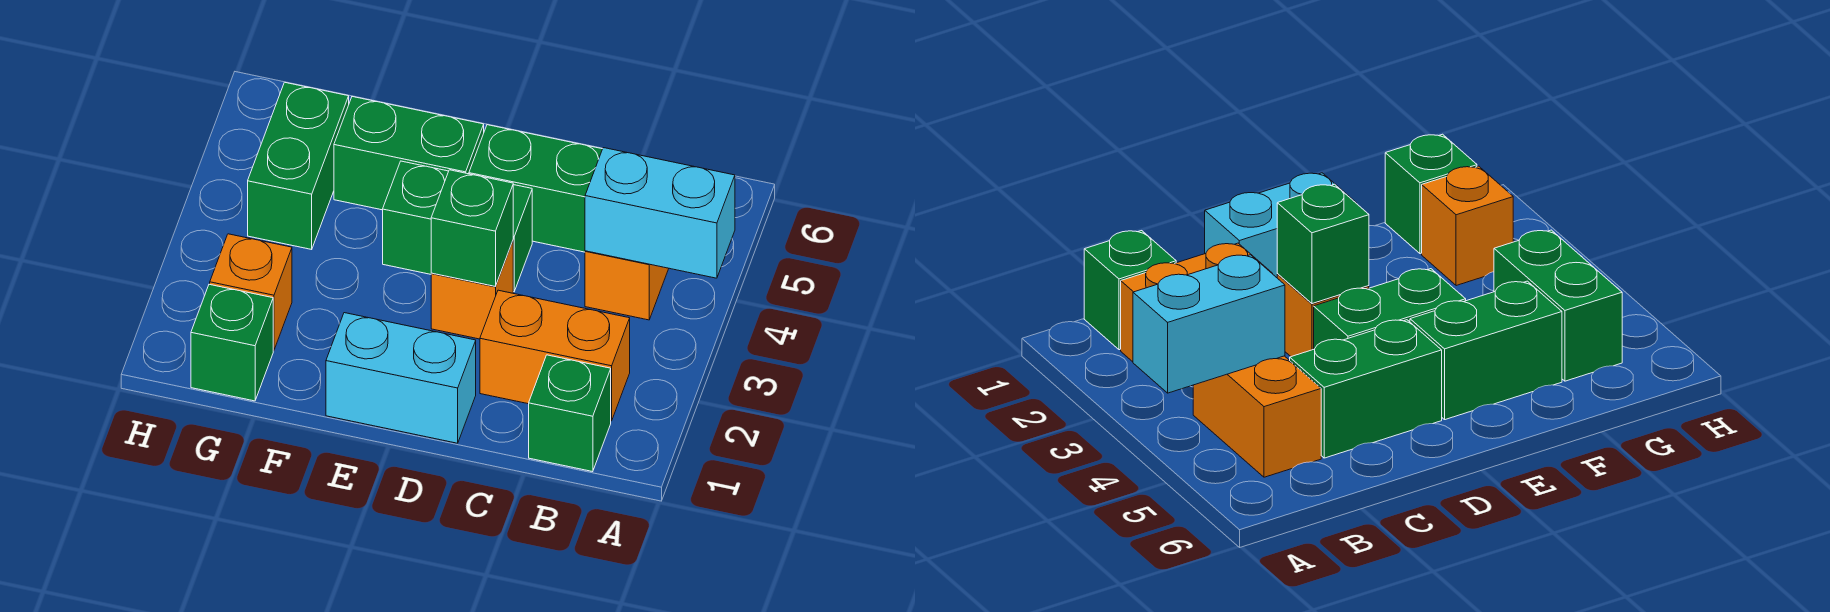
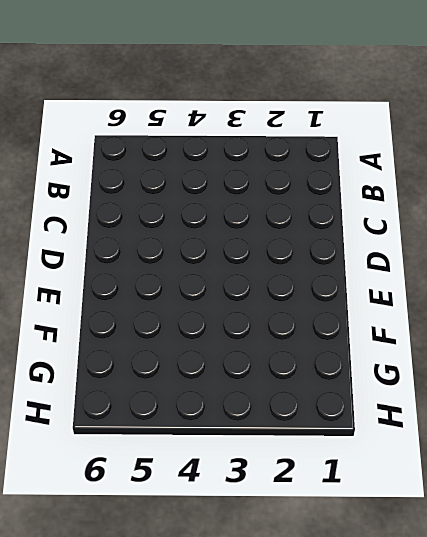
none -> green 1x1 brick [529,355,611,472]
none -> orange 1x2 brick [480,290,630,421]
none -> orange 1x2 brick [585,251,669,320]

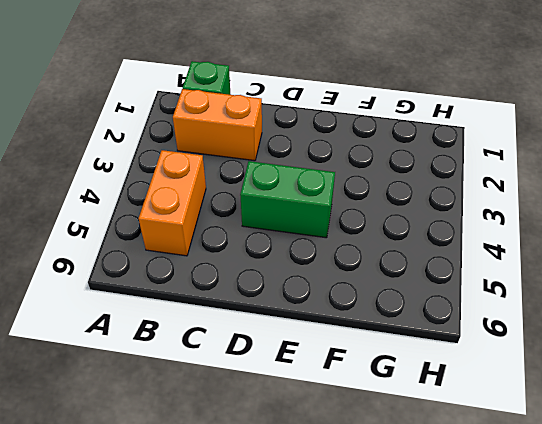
none -> green 1x2 brick [469,125,602,252]
none -> cyan 1x2 brick [326,313,476,443]
none -> orange 1x1 brick [431,241,513,339]

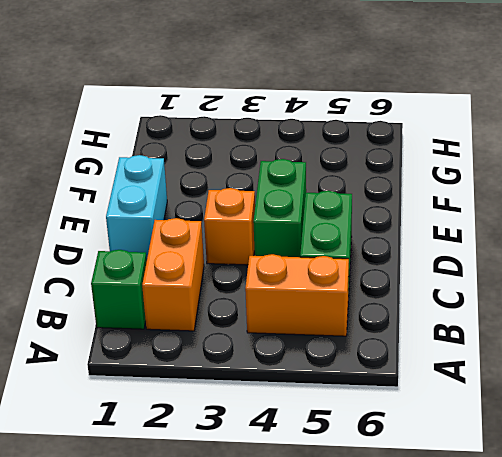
none -> green 1x2 brick [334,97,484,210]
none -> green 1x1 brick [191,284,273,401]
none -> orange 1x1 brick [210,234,292,350]

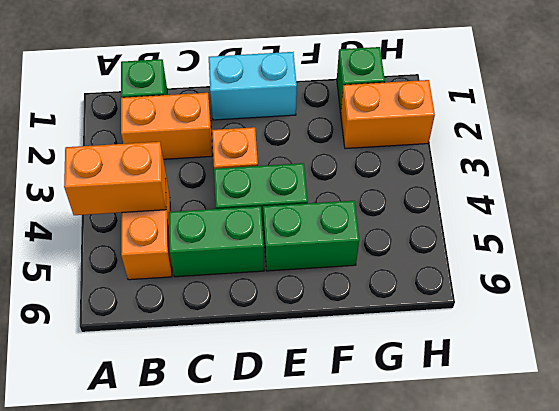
orange 1x2 brick [64,142,166,215] -> cyan 1x2 brick [585,148,735,278]
orange 1x2 brick [341,80,435,149] -> orange 1x1 brick [210,234,292,350]
none -> green 1x2 brick [248,82,349,249]
none -> green 1x1 brick [431,170,513,287]

